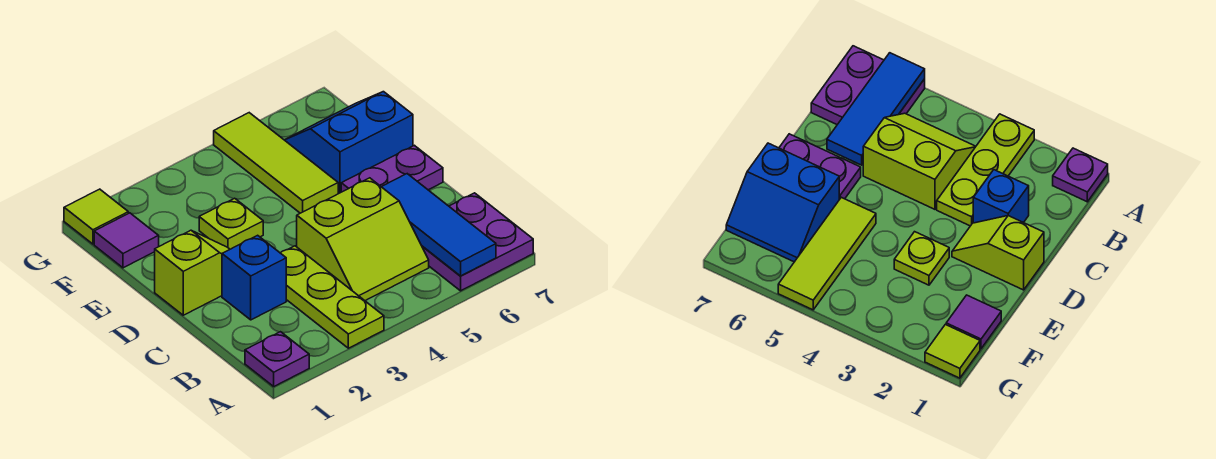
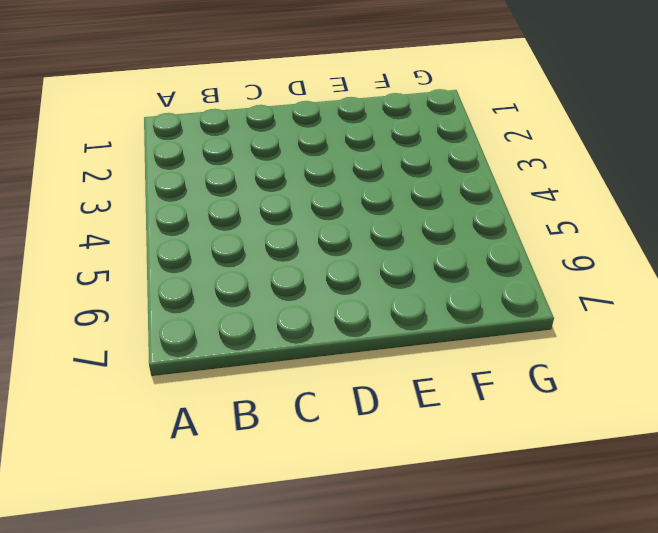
none -> purple 1x1 plate [245,332,309,386]
none -> lime 1x3 plate [281,246,384,348]
none -> purple 2x2 plate [422,193,533,291]

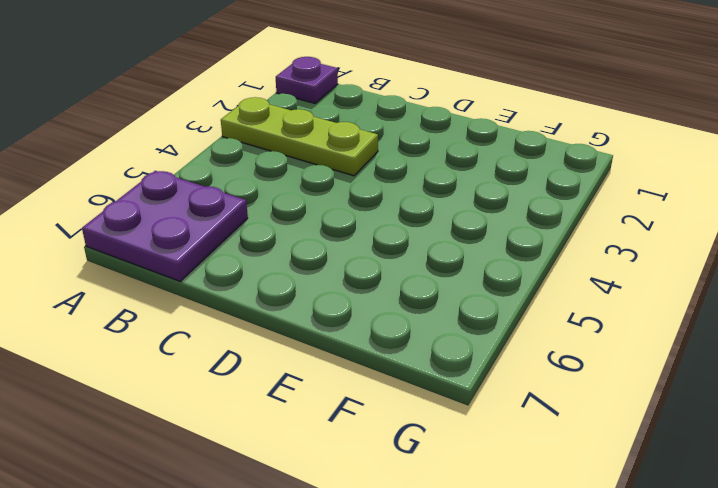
none -> lime 2x2 slope [297,178,429,301]
none -> blue 1x1 brick [222,235,286,320]
none -> lime 1x2 slope [155,230,230,315]

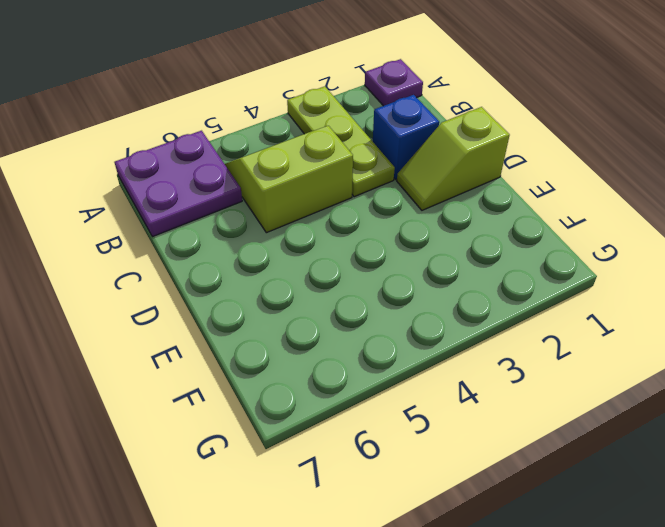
none -> purple 1x2 plate [341,145,443,192]
none -> lime 1x1 plate [199,198,263,249]
none -> lime 1x3 tile [214,113,338,213]

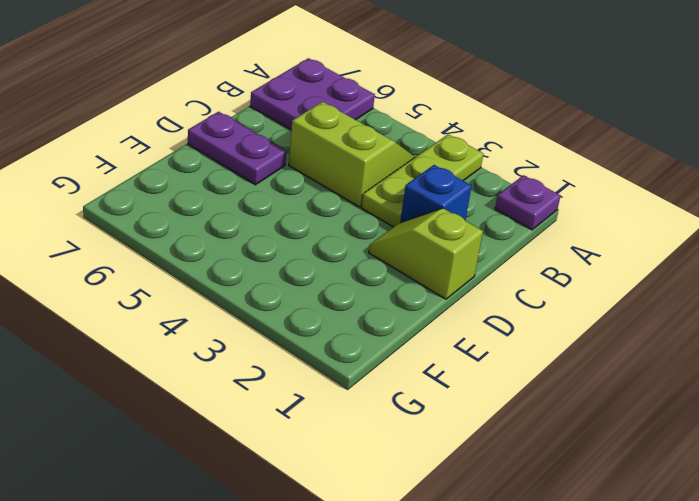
none -> lime 1x1 plate [199,198,263,249]
none -> lime 1x3 tile [214,113,338,213]
none -> blue 2x2 slope [285,92,413,194]

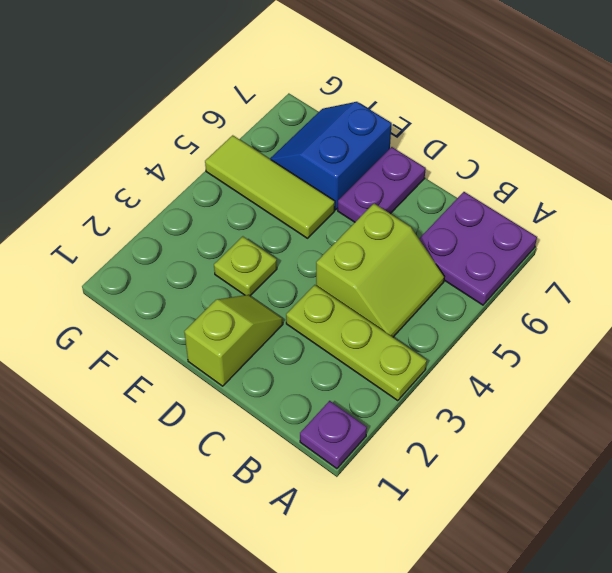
none -> blue 1x1 brick [222,235,286,320]
none -> purple 1x1 tile [94,213,159,268]
none -> lime 1x1 tile [64,189,128,244]

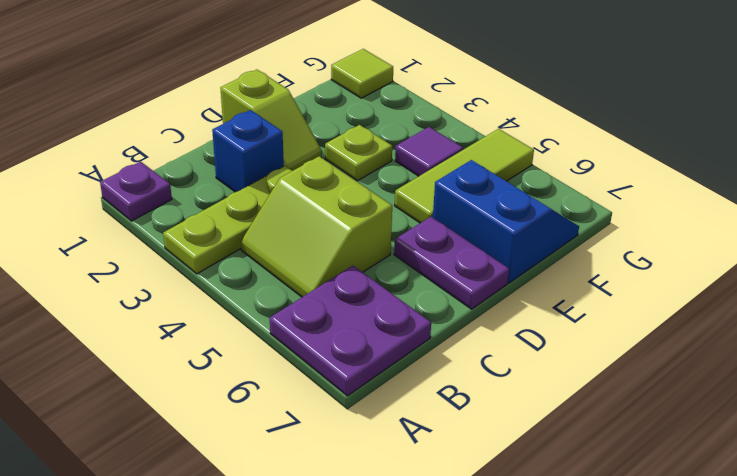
purple 1x1 tile [395,127,463,176] -> purple 1x1 tile moved to [94,213,159,268]
none -> blue 1x3 tile [382,174,496,276]

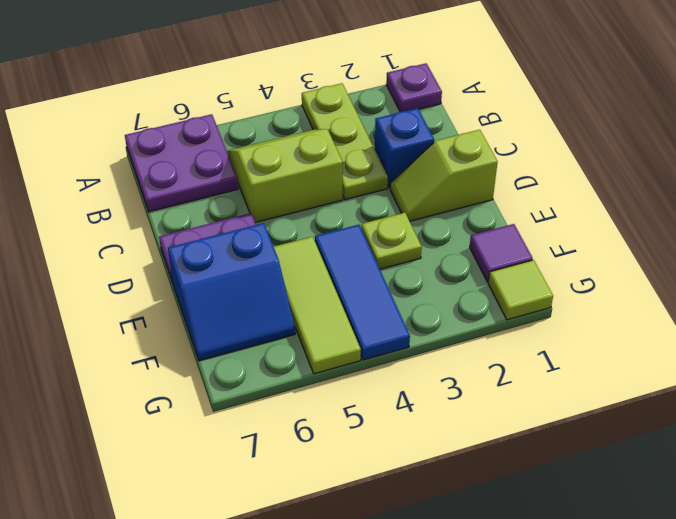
blue 1x3 tile [315,225,410,360] -> blue 1x3 tile moved to [382,174,496,276]

